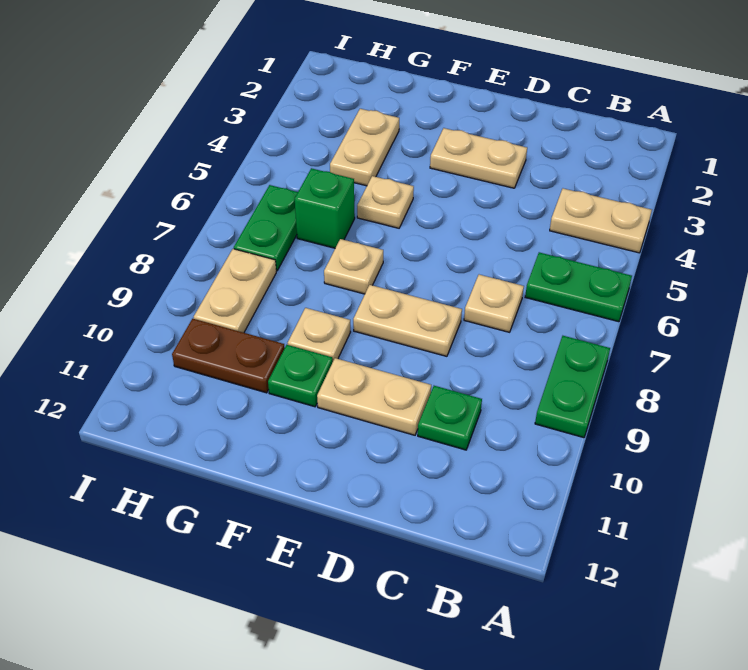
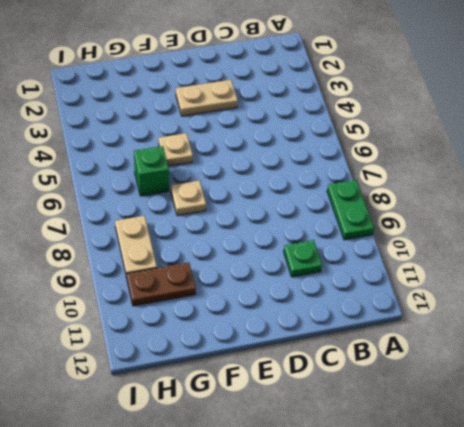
none -> tan 1x2 plate [550,188,652,253]
none -> green 1x2 plate [525,252,632,322]
none -> tan 1x1 plate [464,275,524,332]

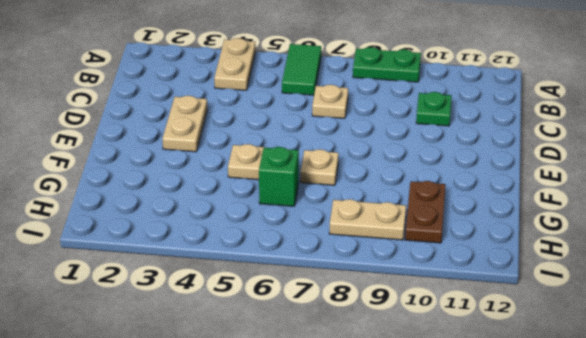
green 1x2 tile [282,44,321,95] -> green 1x2 plate [525,252,632,322]
none -> tan 1x2 plate [353,285,462,356]
none -> tan 1x2 plate [317,358,431,435]
none -> tan 1x1 plate [288,308,350,361]

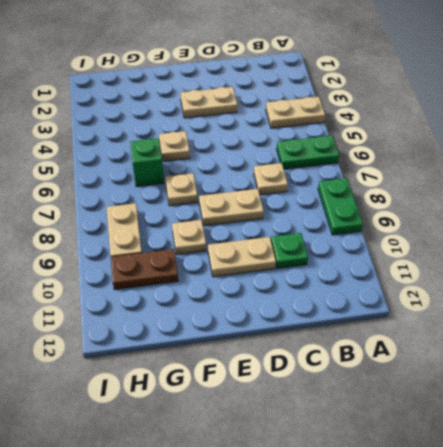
none -> green 1x1 plate [268,345,333,407]
none -> tan 1x2 plate [330,109,399,186]
none -> green 1x2 plate [234,185,298,271]

